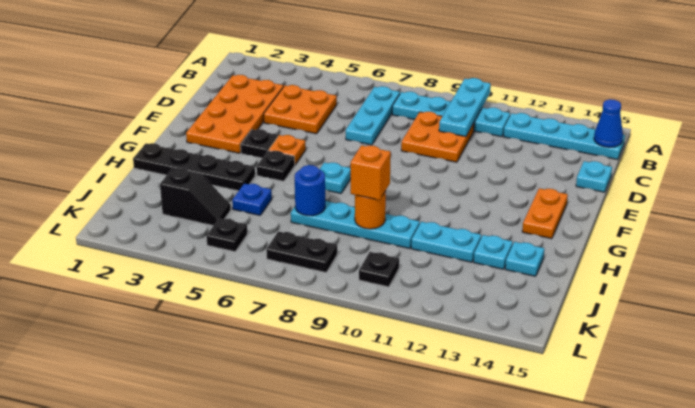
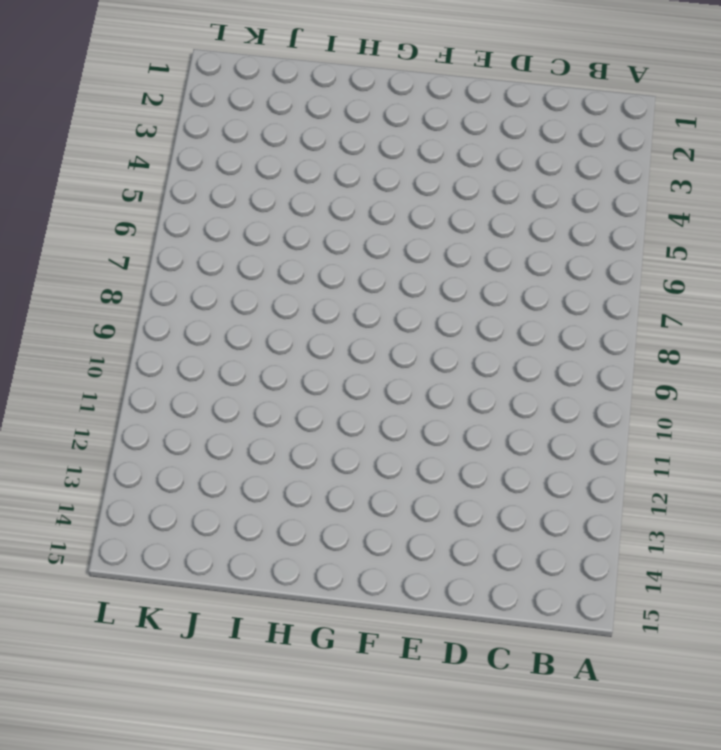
none -> cyan 1x3 plate [346,86,400,145]
none -> cyan 1x4 plate [392,92,510,137]
none -> cyan 1x4 plate [504,113,625,160]

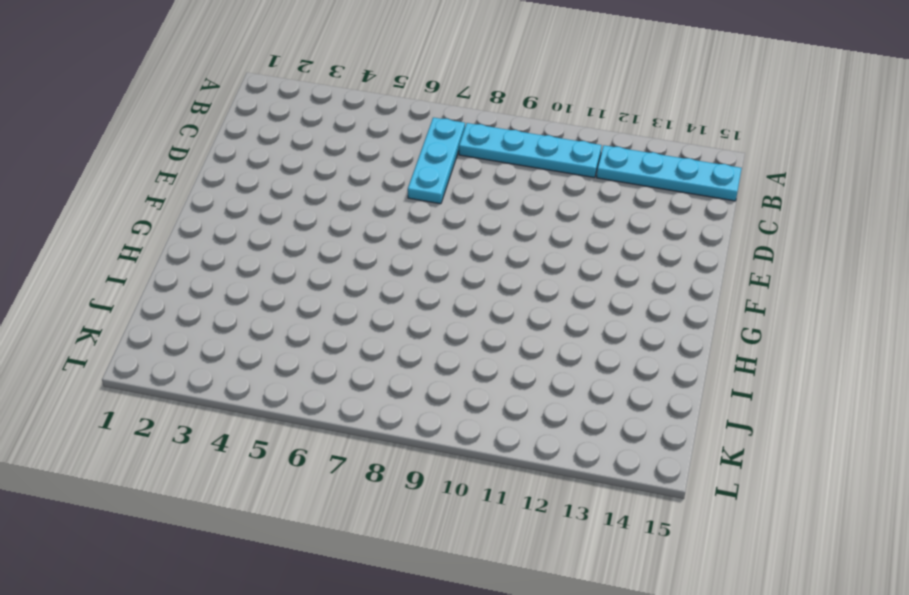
none -> orange 2x4 plate [186,75,284,153]
none -> orange 2x2 plate [264,85,337,134]
none -> orange 2x2 plate [401,112,474,162]

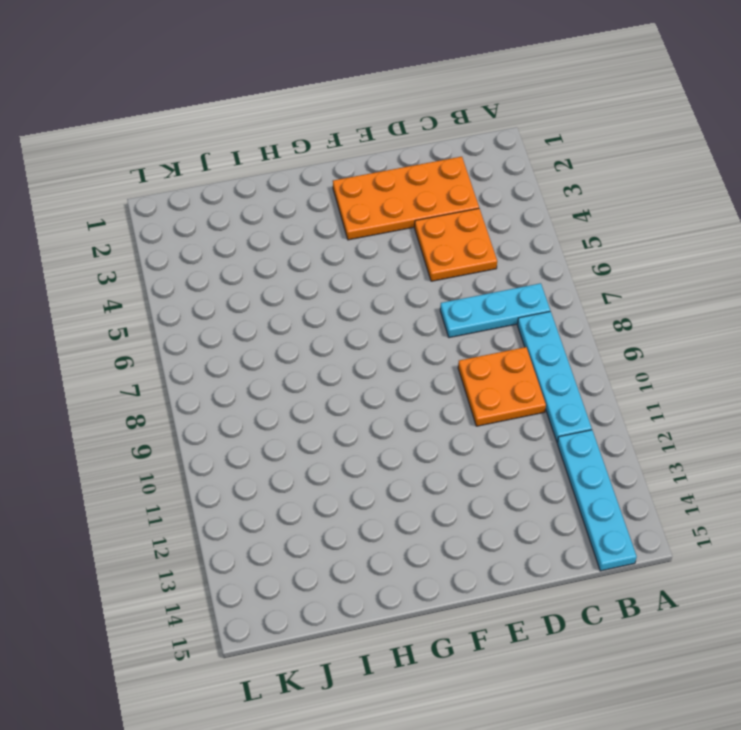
none -> cyan 1x1 plate [576,161,612,192]
none -> black 1x1 plate [241,129,278,158]
none -> orange 1x1 plate [268,135,306,165]

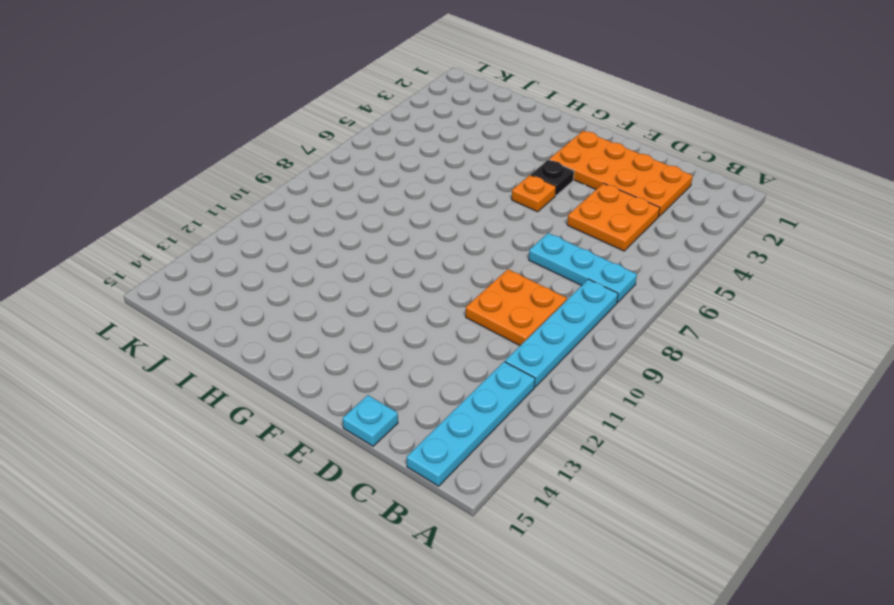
none -> orange 1x2 plate [522,188,568,239]
none -> black 1x1 plate [257,151,295,181]
none -> cyan 1x1 plate [320,163,351,194]

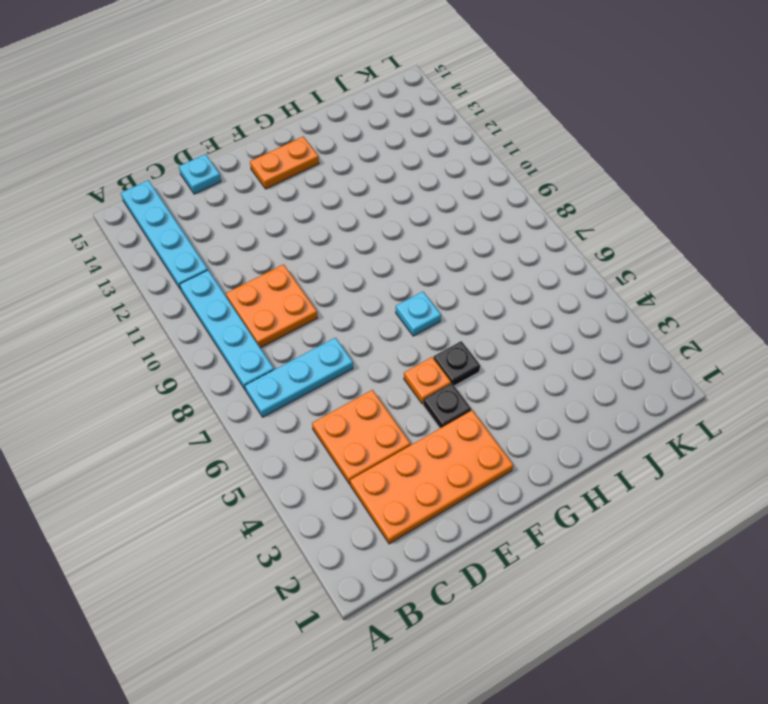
none -> black 1x4 plate [133,143,255,191]
none -> blue 1x1 plate [232,183,272,215]
none -> cyan 1x4 plate [291,201,420,249]

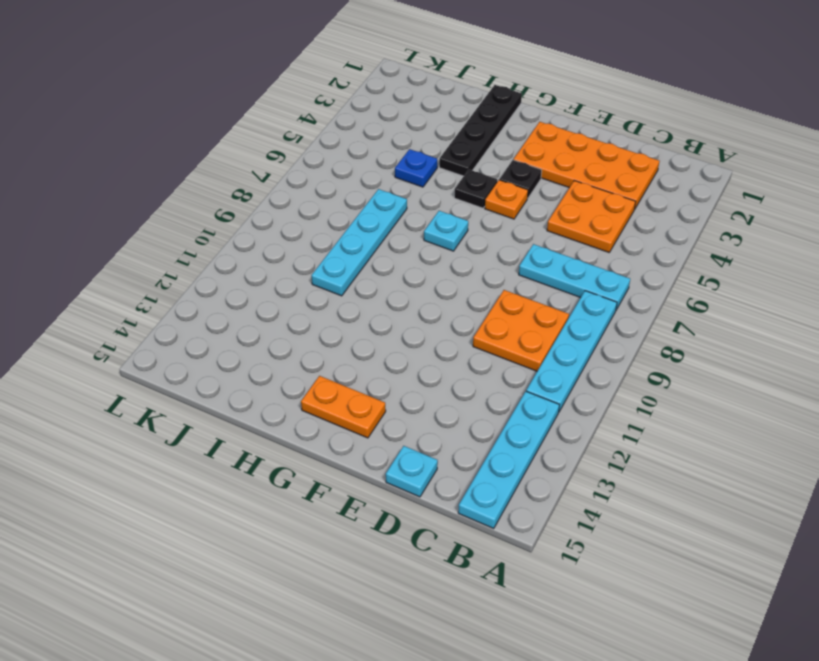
none -> cyan 1x2 plate [411,222,481,262]
none -> cyan 1x1 plate [474,235,513,269]
none -> cyan 1x1 plate [505,242,544,276]

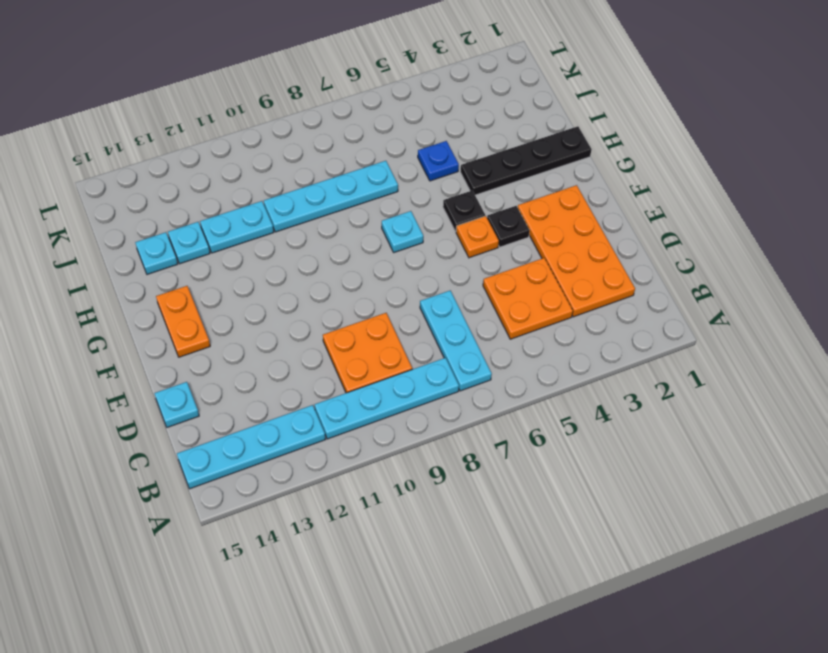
none -> black 1x2 slope [160,168,231,226]
none -> black 1x1 plate [206,218,247,252]
none -> black 1x2 plate [266,231,337,272]

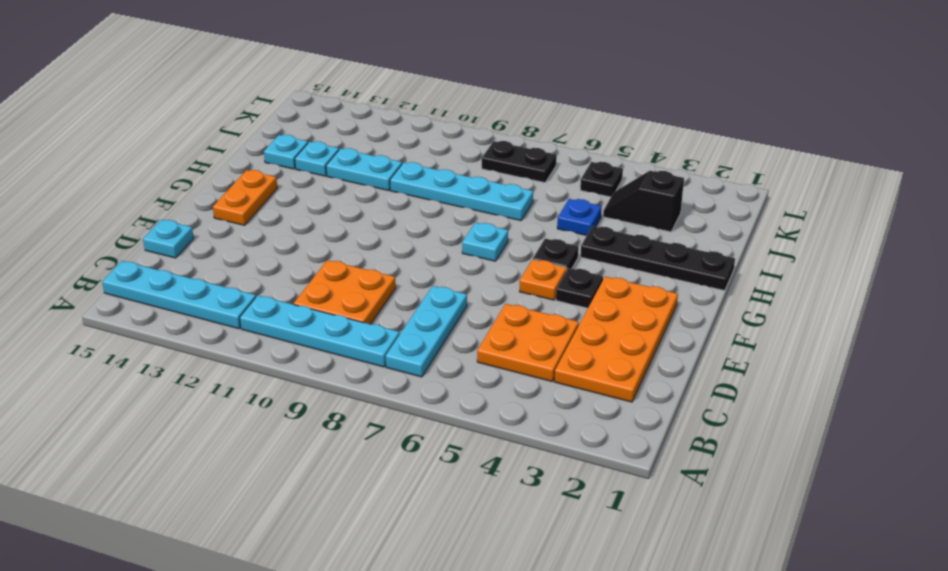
none -> black 1x1 plate [359,252,399,287]
none -> cyan 1x3 plate [439,78,491,137]
none -> blue 1x1 cone [594,99,623,147]

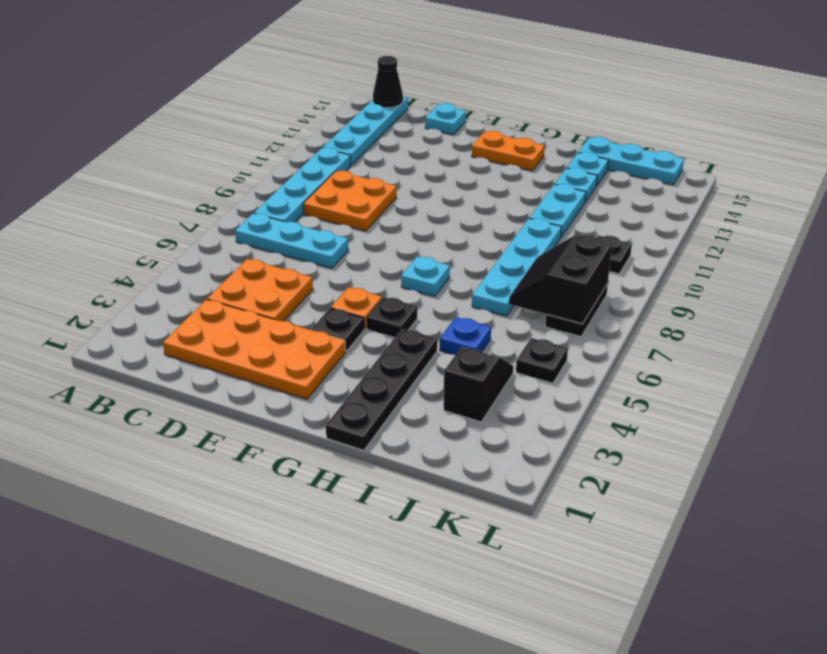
black 1x1 cone [373,56,403,108] -> blue 1x1 cone [594,99,623,147]
cyan 1x3 plate [578,137,684,185] -> cyan 1x3 plate moved to [439,78,491,137]
black 2x2 slope [509,235,612,324] -> none
none -> blue 1x1 round brick [295,165,325,216]
none -> orange 1x1 round brick [355,191,386,229]
none -> orange 1x1 brick [351,145,391,200]

